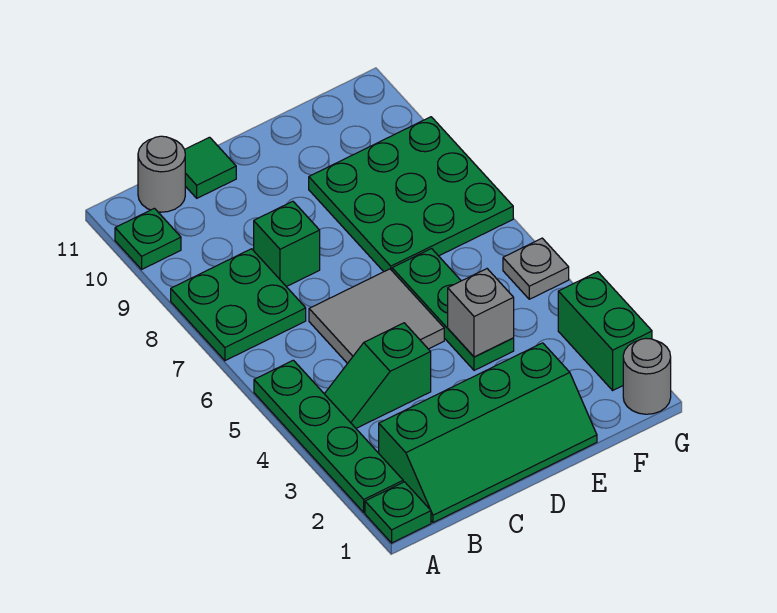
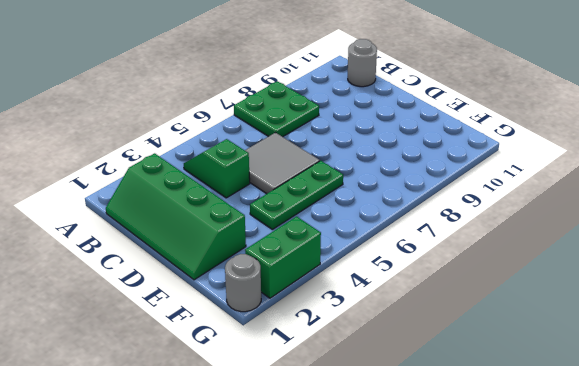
none -> green 1x1 plate [365,482,431,543]
none -> green 1x4 plate [254,360,403,512]
none -> green 1x1 plate [115,208,181,269]

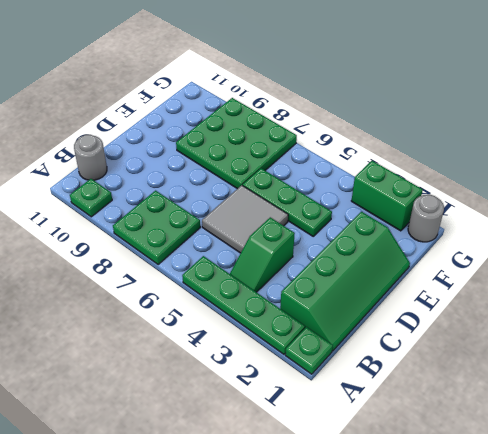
none -> green 1x1 brick [254,201,320,287]
none -> green 1x1 tile [185,137,236,198]
none -> grey 1x1 plate [503,238,569,299]

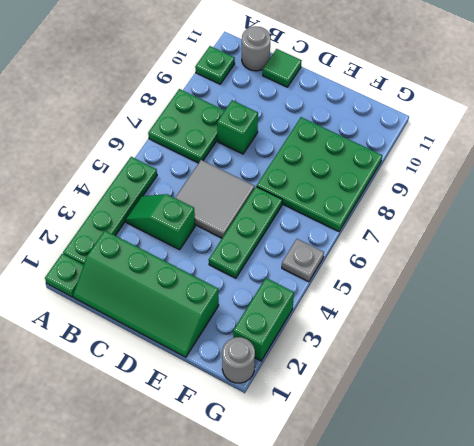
none -> grey 1x1 brick [448,269,514,357]

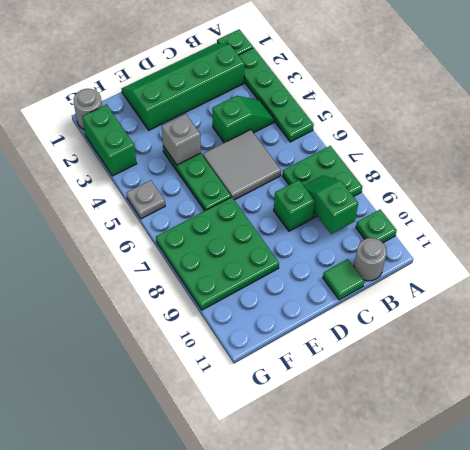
green 1x2 slope [304,176,358,234] -> none

